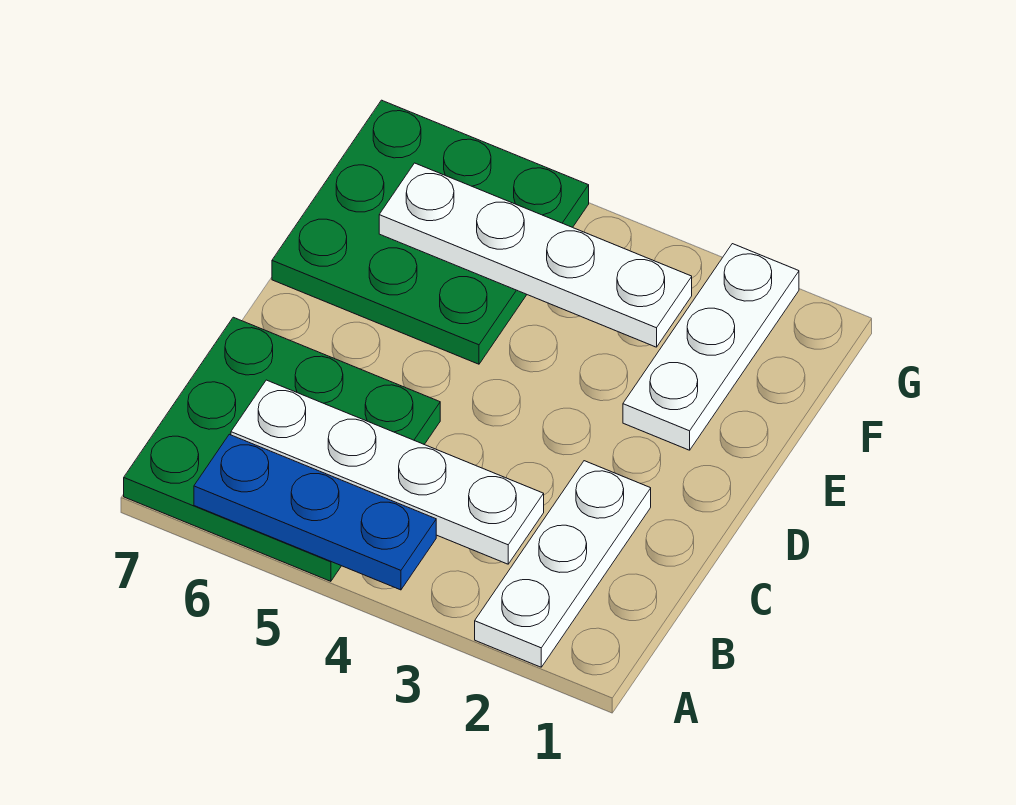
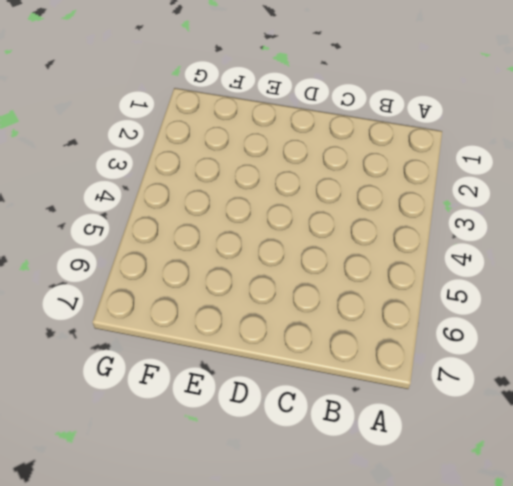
none -> white 1x3 plate [475,461,651,667]
none -> green 3x3 plate [124,317,440,581]

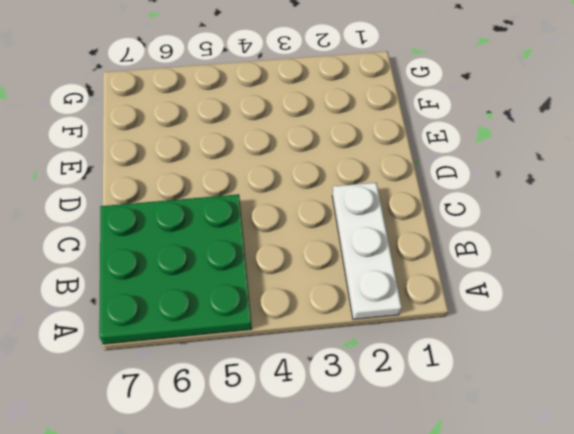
none -> white 1x3 plate [623,244,799,450]
none -> green 3x3 plate [272,100,589,364]

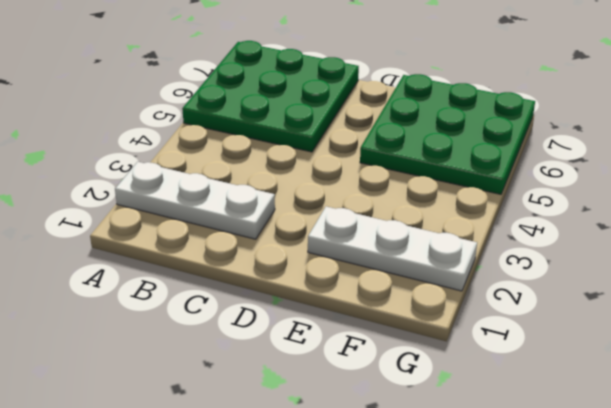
none -> blue 1x3 plate [194,434,436,590]
none -> white 1x4 plate [231,380,544,564]

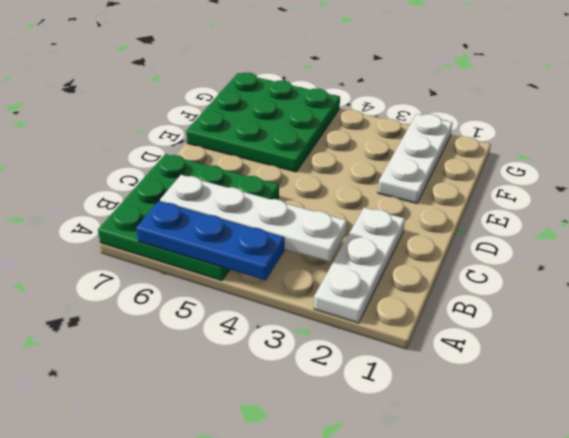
none -> white 1x4 plate [379,163,692,347]

